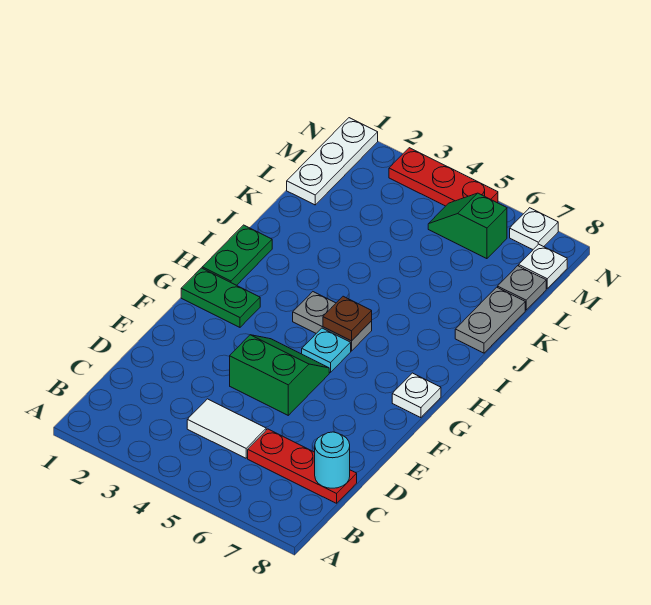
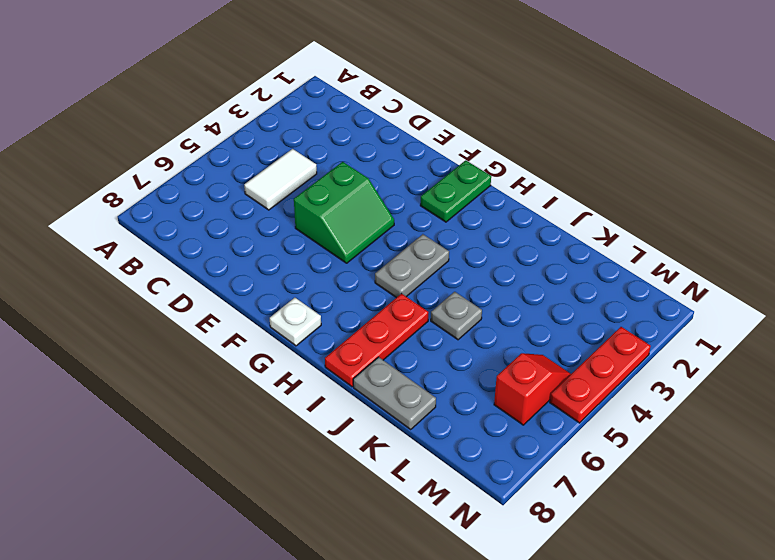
red 1x3 plate [325,293,428,387] -> red 1x3 plate moved to [248,429,357,503]
grey 1x1 plate [431,292,482,340] -> grey 1x1 plate moved to [498,266,546,310]
red 1x2 slope [494,353,571,425] -> green 1x2 slope [428,193,507,259]
none -> cyan 1x1 plate [302,328,351,373]
none -> green 1x2 plate [202,225,272,285]
none -> white 1x3 plate [287,118,378,205]

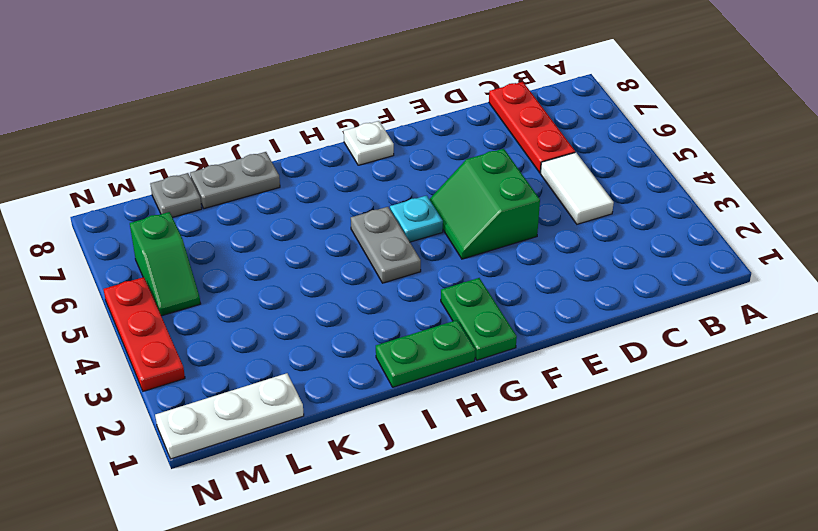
none -> white 1x1 plate [519,244,567,288]
none -> white 1x1 plate [510,208,558,249]
none -> cyan 1x1 round brick [315,432,350,488]

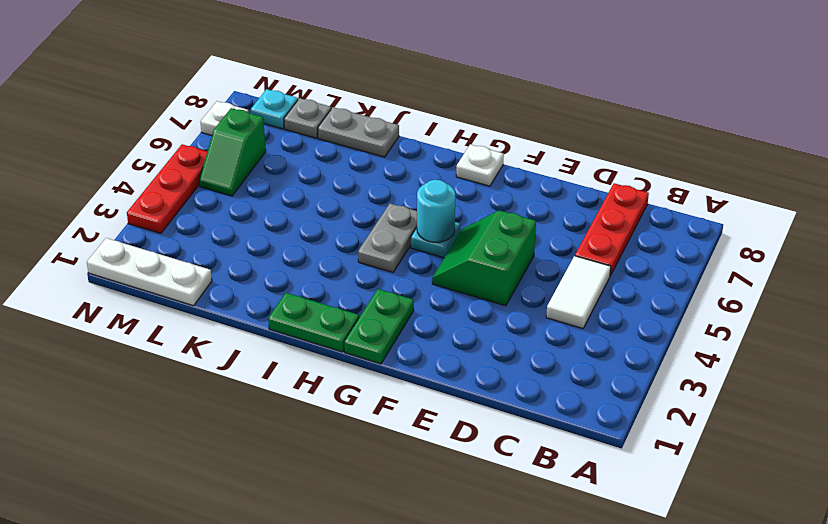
cyan 1x1 round brick [417,180,455,242] -> cyan 1x1 round brick moved to [315,432,350,488]
cyan 1x1 plate [251,89,298,129] -> white 1x1 plate [519,244,567,288]
none -> brown 1x1 plate [323,296,372,341]

